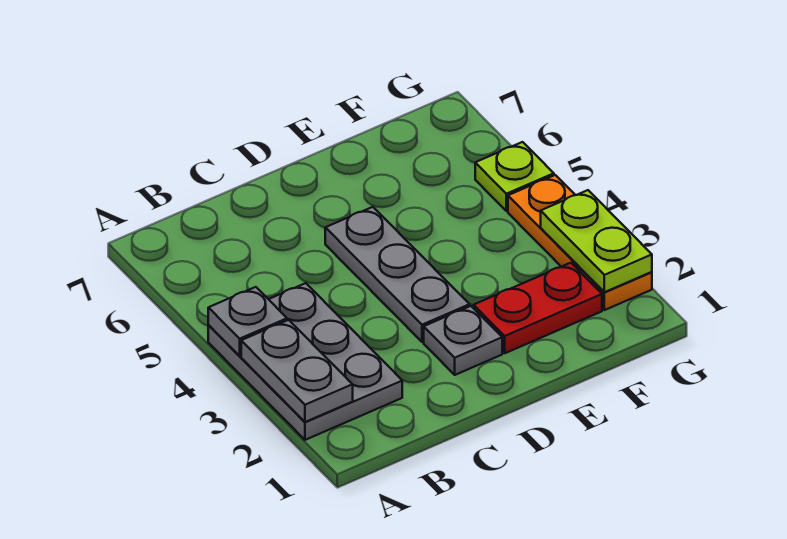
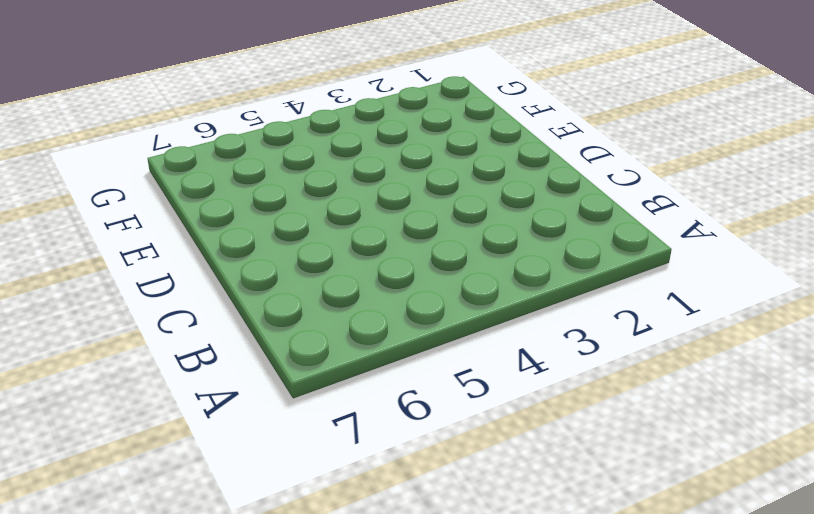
none -> grey 2x3 plate [208,283,402,440]
none -> grey 1x1 plate [424,306,502,375]

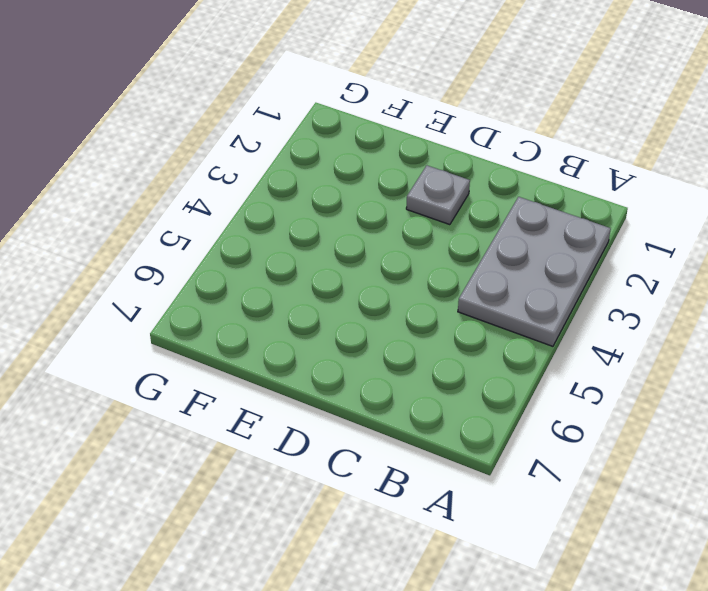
none -> grey 1x3 plate [325,207,470,342]
none -> red 1x2 plate [474,263,602,353]

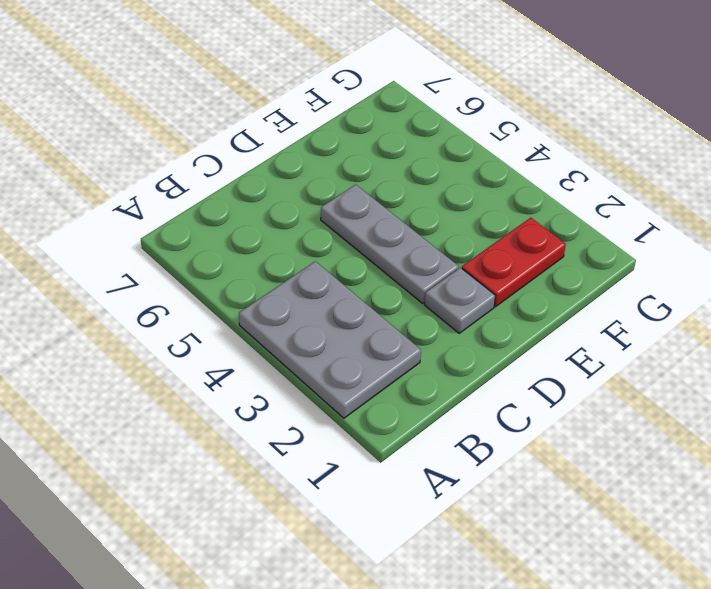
none -> orange 1x3 plate [508,175,652,310]
none -> lime 1x1 plate [475,142,554,211]

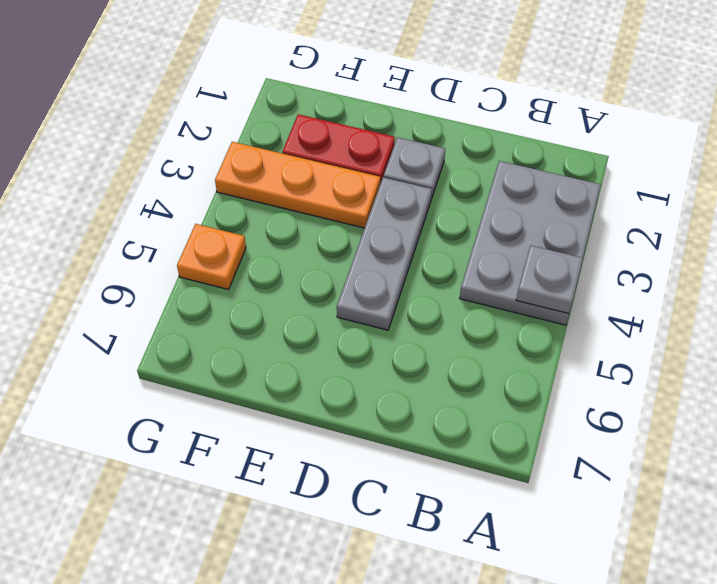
orange 1x3 plate [215,142,380,228] -> orange 1x3 plate turned to [508,175,652,310]
orange 1x1 plate [177,224,246,290] -> lime 1x1 plate [475,142,554,211]
none -> grey 1x2 plate [241,320,353,422]
none -> lime 1x2 plate [541,190,652,292]

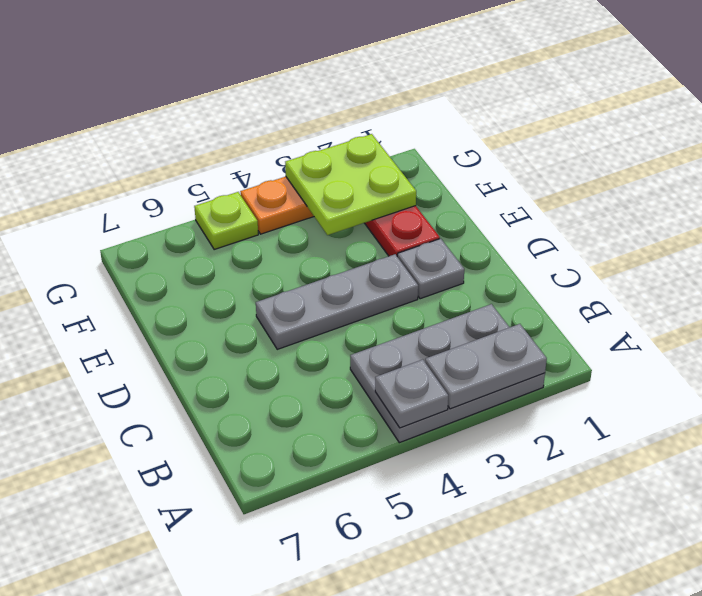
lime 2x2 plate [285,134,416,235] -> lime 1x2 plate [541,190,652,292]

